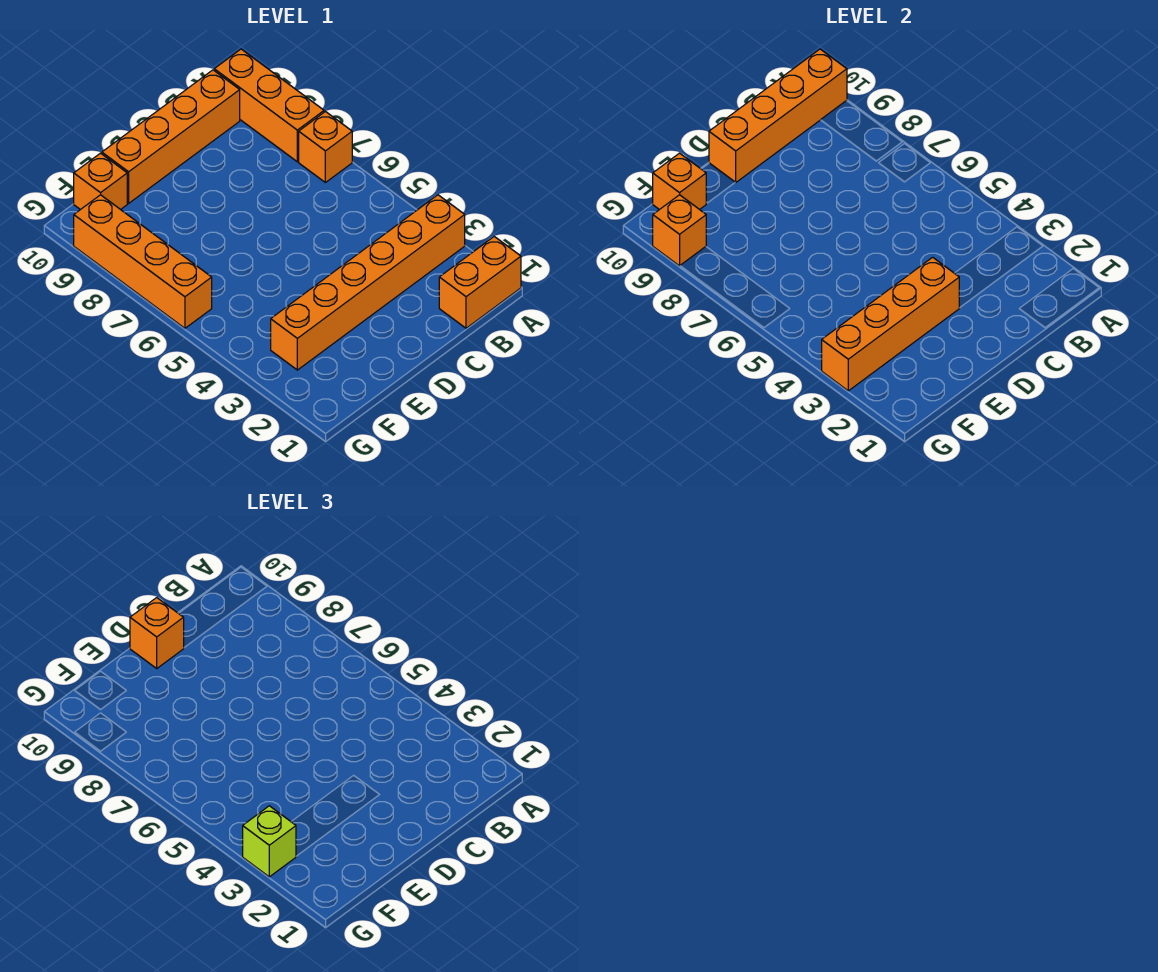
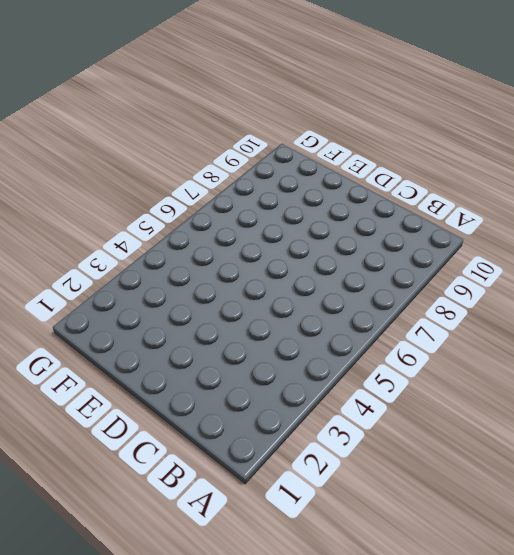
none -> orange 1x2 brick [439,237,521,328]
none -> orange 1x6 brick [271,195,465,370]
none -> orange 1x1 brick [299,112,352,183]

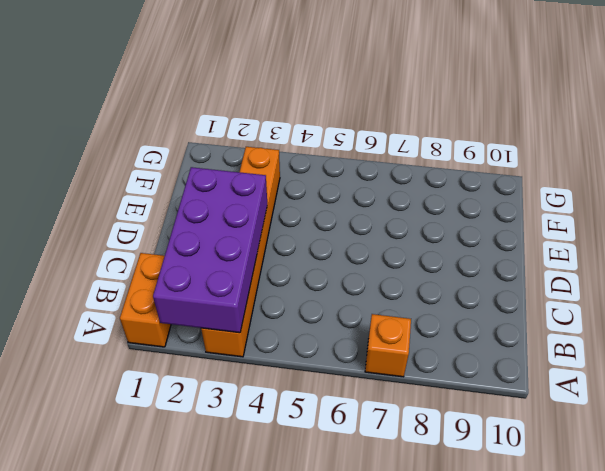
purple 2x4 brick [153,167,267,333] -> orange 1x4 brick [822,257,959,391]
none -> orange 1x3 brick [214,49,324,162]
none -> orange 1x4 brick [102,70,240,203]
none -> orange 1x1 brick [74,153,127,210]

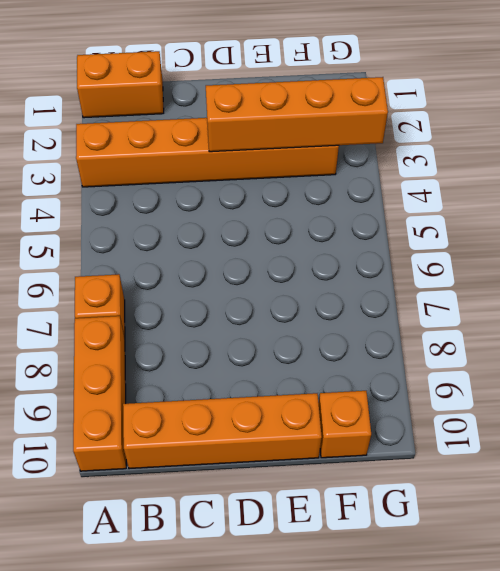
none -> orange 1x4 brick [74,195,212,328]
none -> orange 1x4 brick [709,49,847,182]
none -> orange 1x1 brick [653,153,706,210]

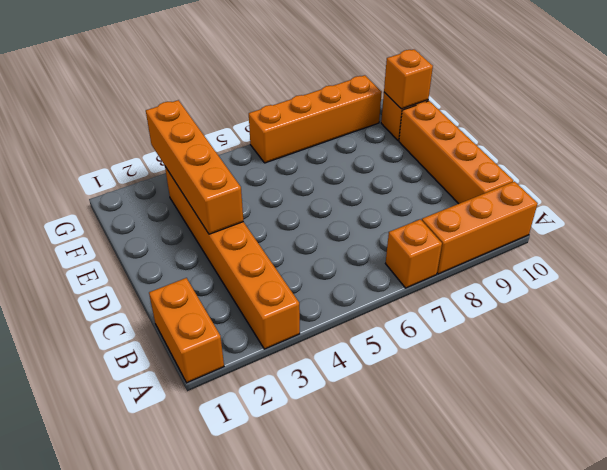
none -> orange 1x4 brick [709,49,847,182]
none -> orange 1x1 brick [653,195,706,266]
none -> orange 1x1 brick [130,598,184,668]

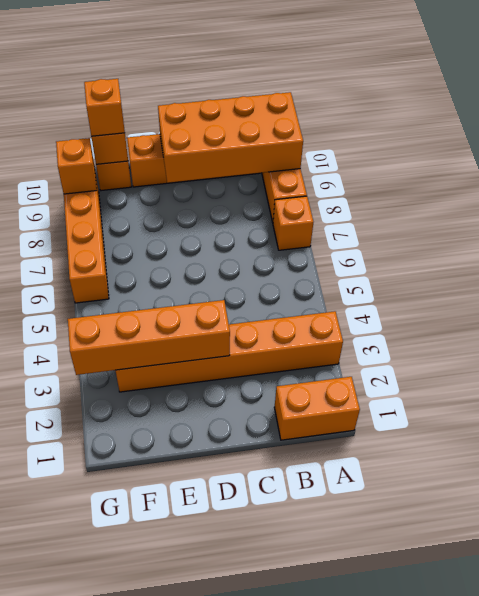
orange 2x4 brick [158,92,303,183] -> orange 1x4 brick [709,49,847,182]
orange 1x1 brick [84,79,125,136] -> orange 1x1 brick moved to [130,598,184,668]
none -> lime 1x1 brick [243,806,296,877]

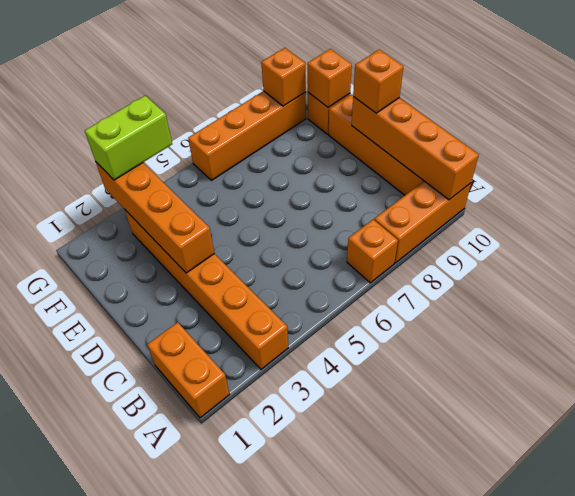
lime 1x2 brick [85,96,172,180] -> lime 1x1 brick [243,806,296,877]

